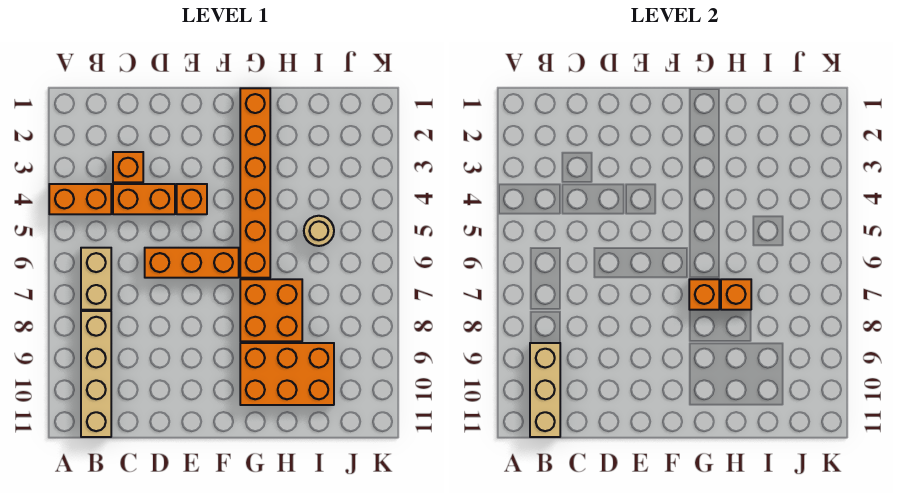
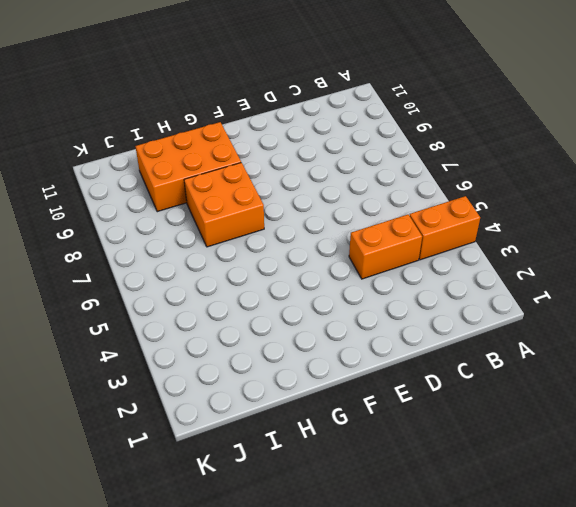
none -> tan 1x2 brick [81,248,111,310]
none -> tan 1x4 brick [81,311,111,437]
none -> orange 1x1 brick [113,152,143,182]

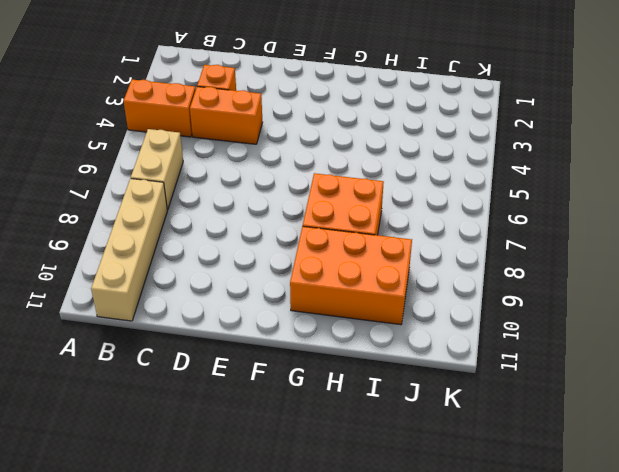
none -> orange 1x3 brick [145,248,239,278]
none -> orange 1x1 brick [177,184,207,214]
none -> orange 1x6 brick [240,88,270,278]

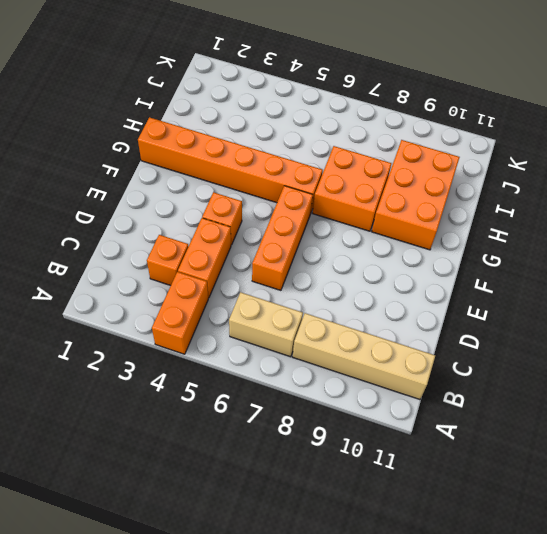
none -> tan 1x1 round brick [304,216,334,246]
none -> tan 1x3 brick [530,343,560,437]
none -> orange 1x1 brick [689,279,719,310]

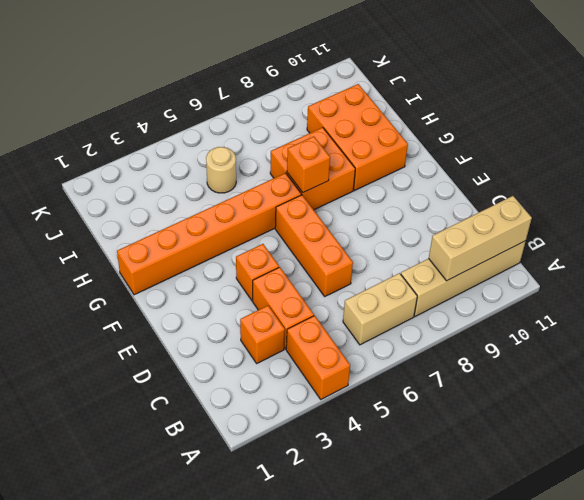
none -> orange 1x1 brick [721,279,751,310]

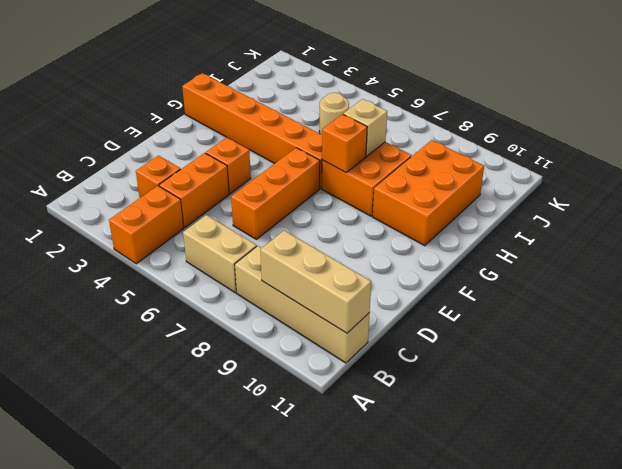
tan 1x1 brick [343,99,387,156] -> orange 1x1 brick [721,279,751,310]

